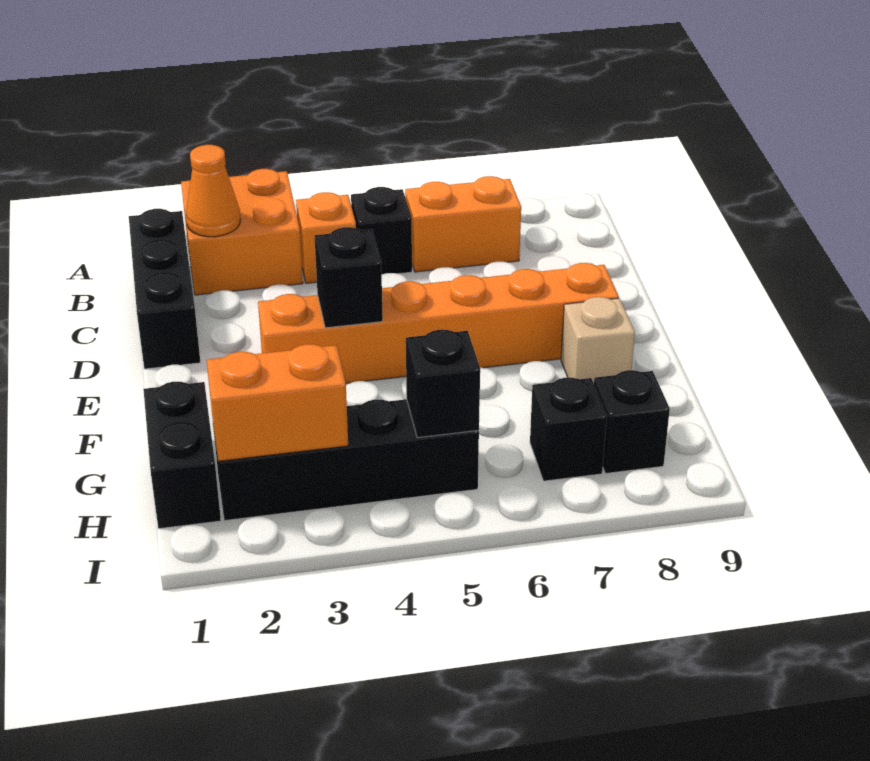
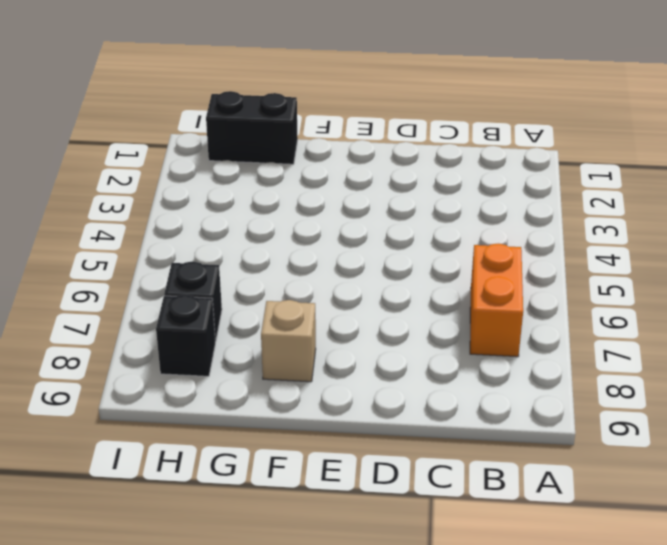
none -> orange 2x2 brick [181,169,303,295]
none -> black 1x3 brick [129,209,201,369]
none -> orange 1x1 brick [296,192,356,283]

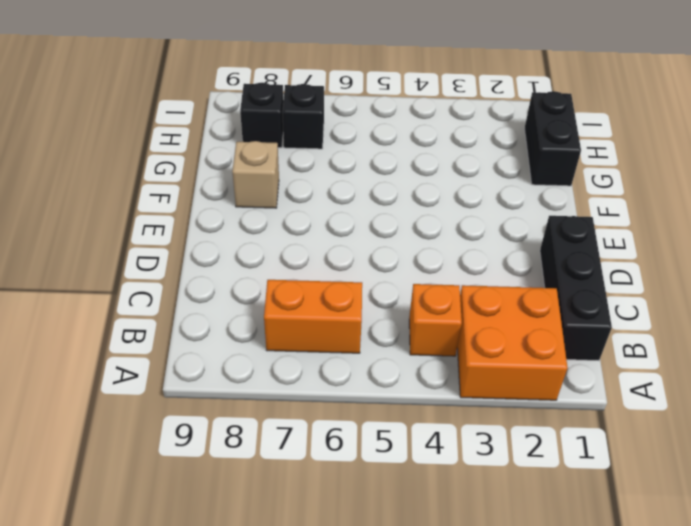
none -> black 1x1 brick [351,187,412,274]
none -> orange 1x6 brick [258,263,619,383]
none -> black 1x4 brick [213,399,479,521]

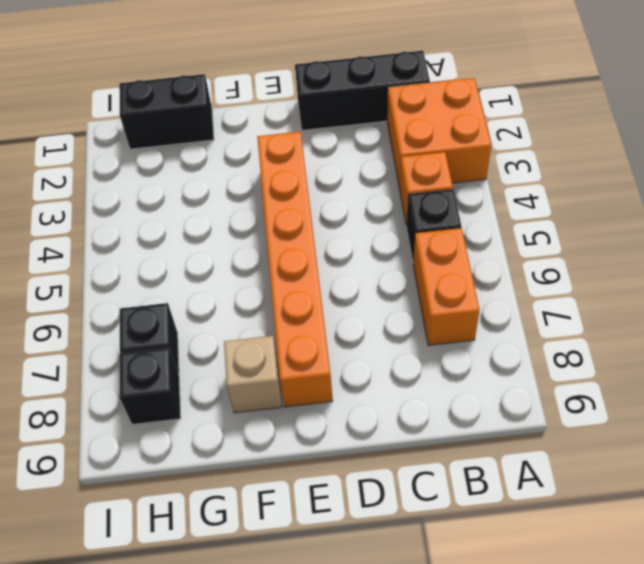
none -> black 1x4 brick [213,399,479,521]
none -> orange 1x1 cone [186,145,241,237]
none -> black 1x1 brick [315,227,383,328]

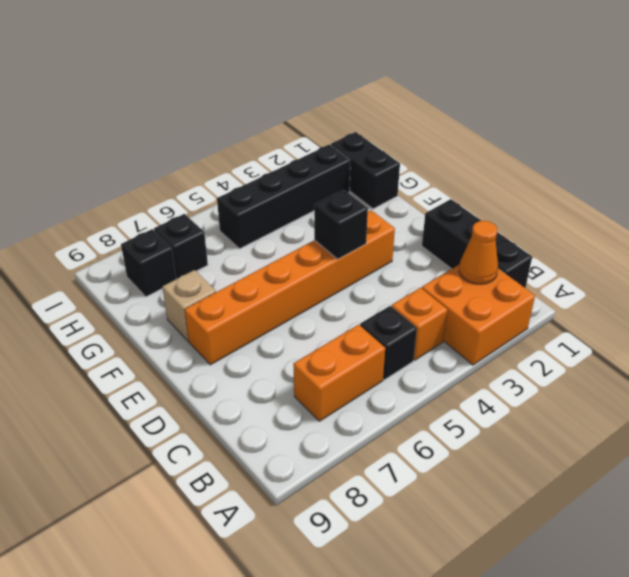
none -> orange 1x2 brick [207,344,348,461]
none -> black 1x1 brick [406,330,480,438]

